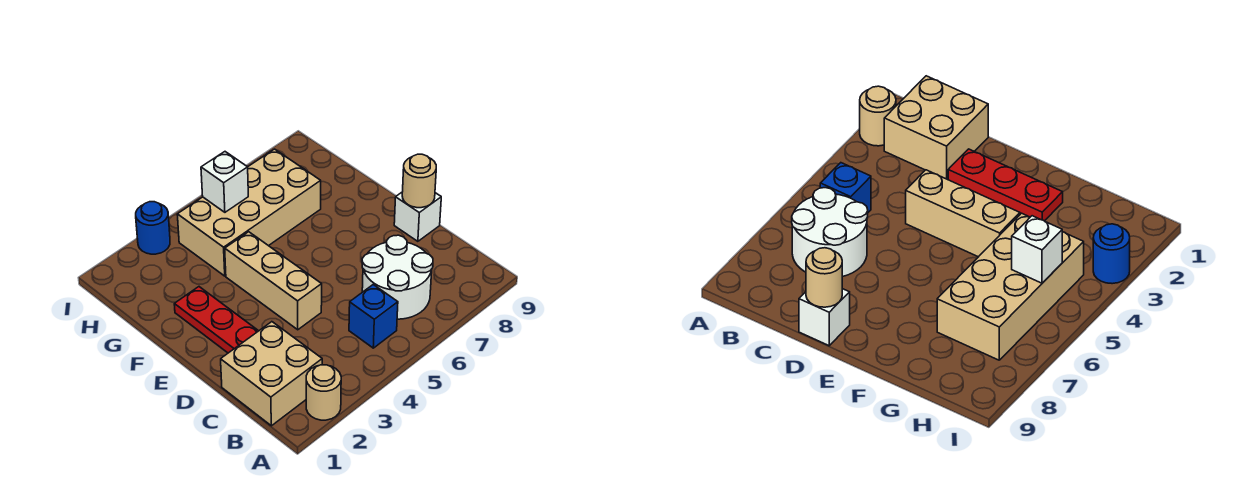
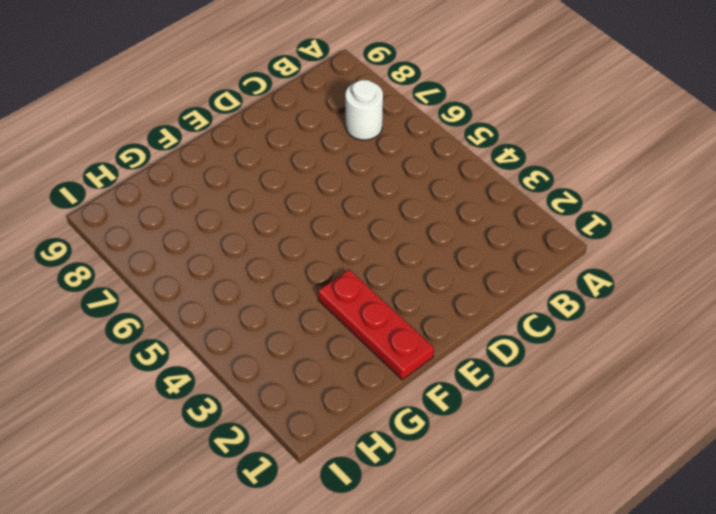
white 1x1 round brick [345,80,383,140] -> white 2x2 round brick [362,235,433,319]
red 1x3 plate [318,270,434,380] -> red 1x3 plate turned to [174,287,258,353]
none -> tan 1x1 round brick [306,365,341,420]
none -> tan 2x2 brick [221,322,322,426]

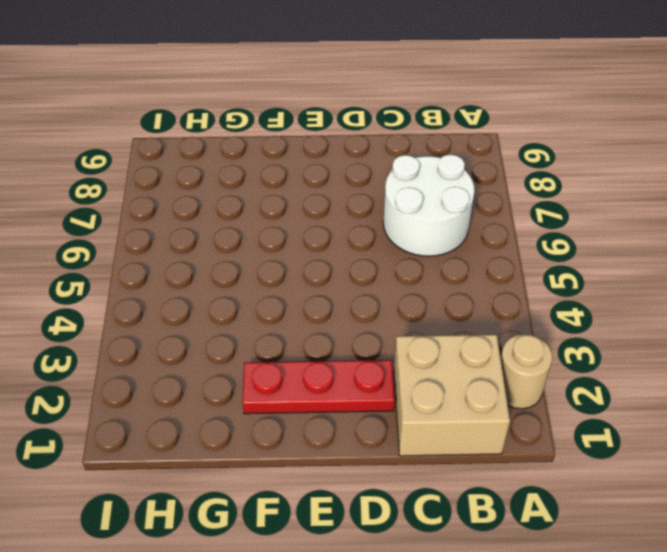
none -> blue 1x1 brick [349,285,398,348]
none -> tan 1x3 brick [225,232,322,330]

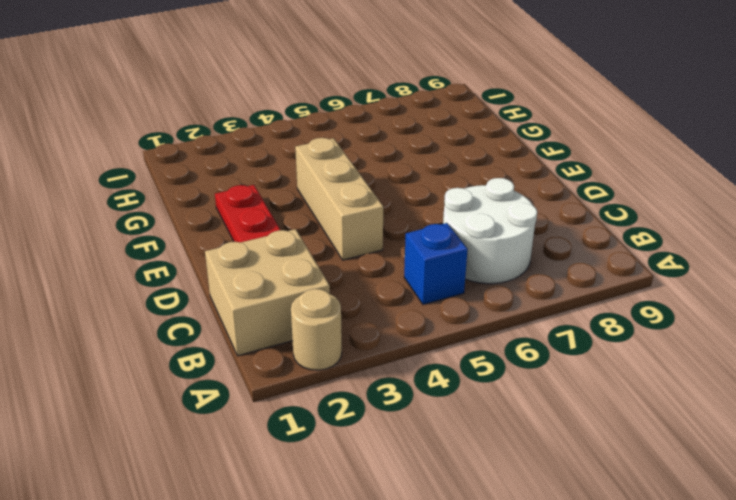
none -> white 1x1 brick [394,192,441,241]
none -> tan 2x4 brick [177,149,321,276]

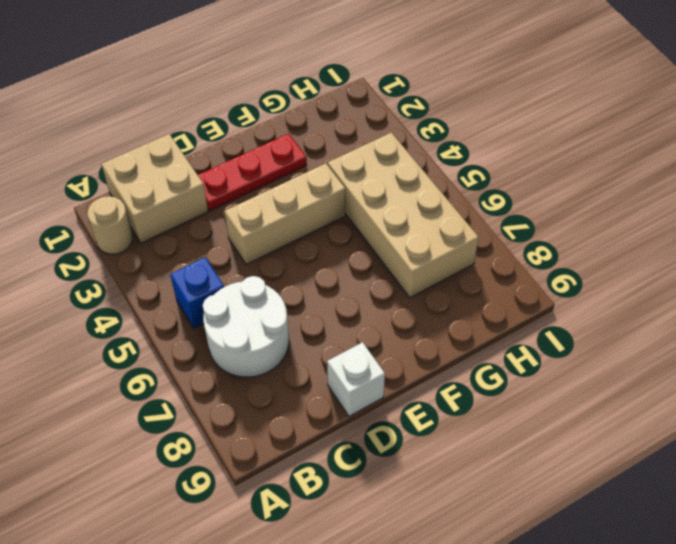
none -> blue 1x1 round brick [136,202,170,254]
none -> tan 1x1 round brick [402,154,436,208]

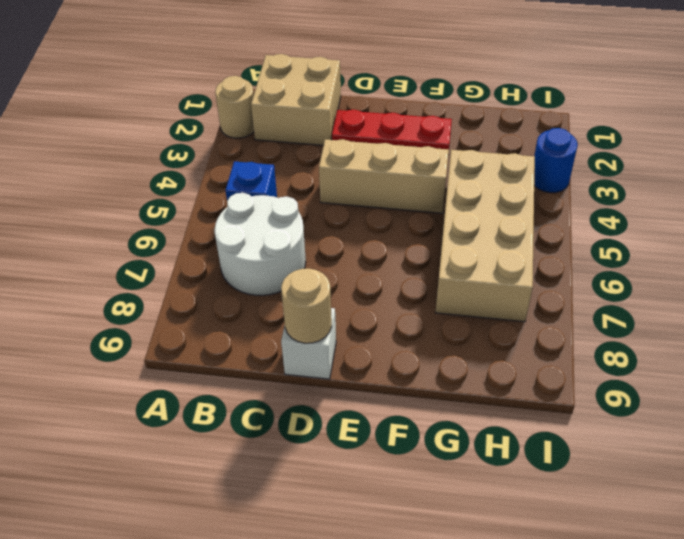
none -> white 1x1 brick [201,152,248,212]

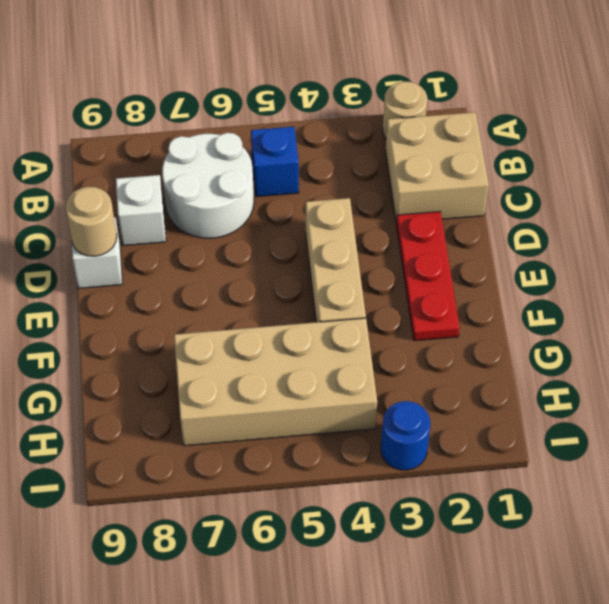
white 1x1 brick [116,175,166,246] -> white 1x1 brick moved to [201,152,248,212]

